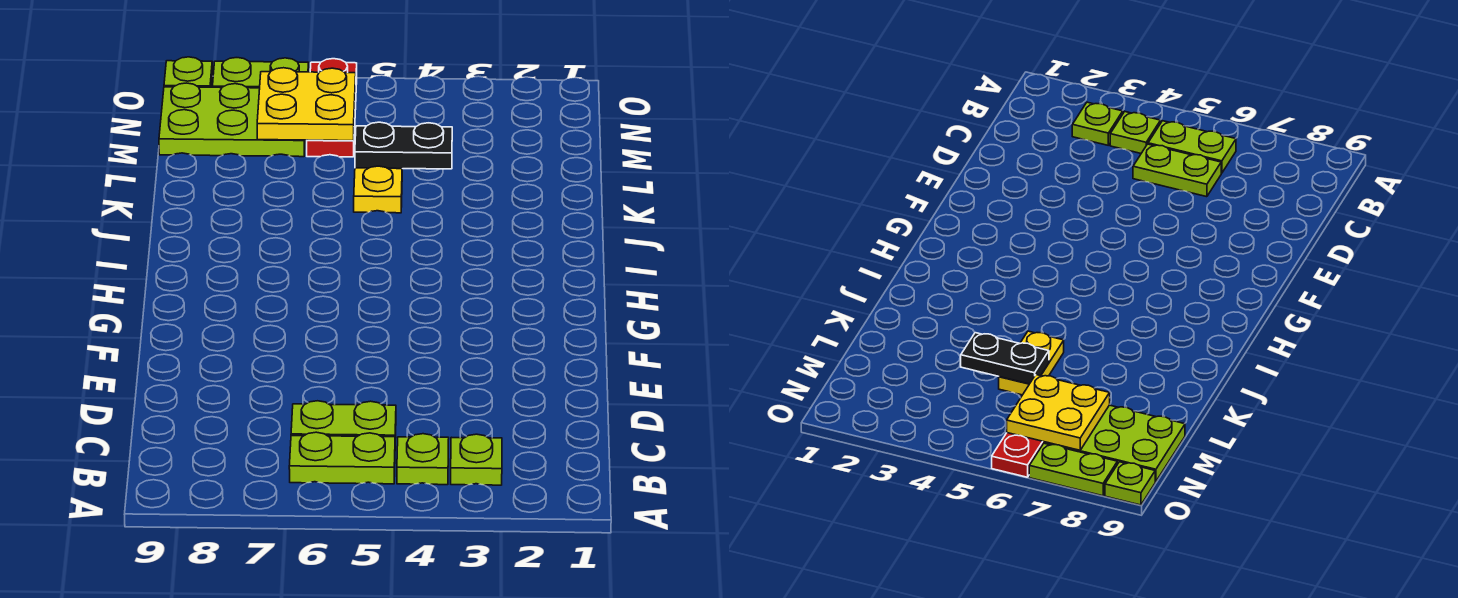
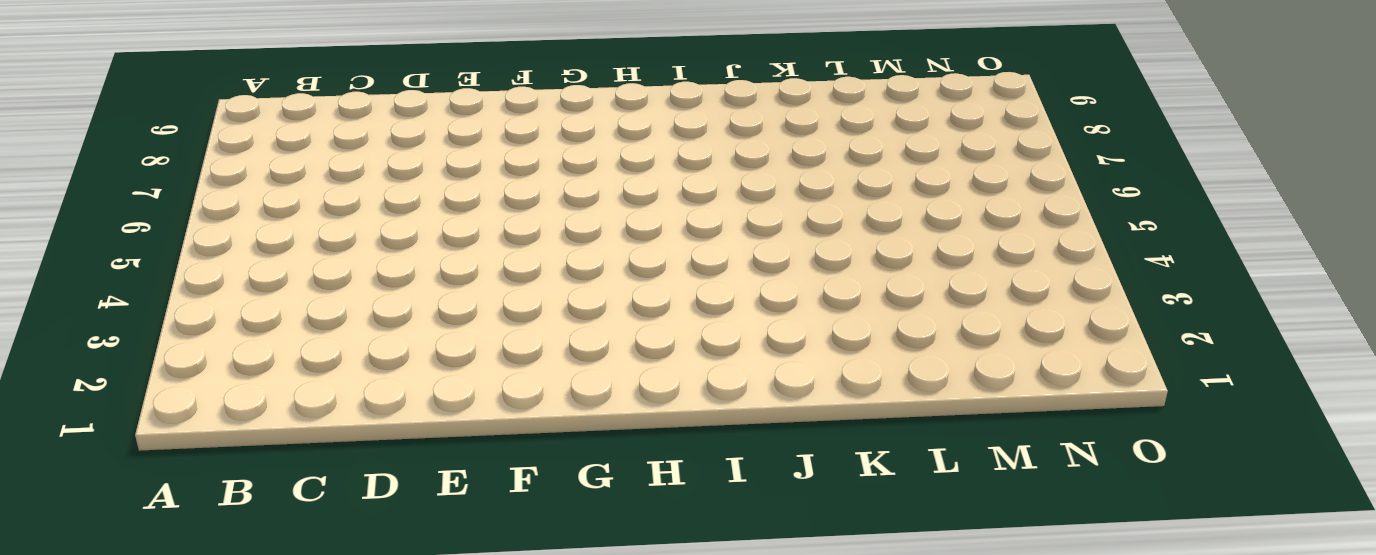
none -> lime 1x1 plate [451,434,502,485]
none -> lime 1x1 plate [397,434,449,485]

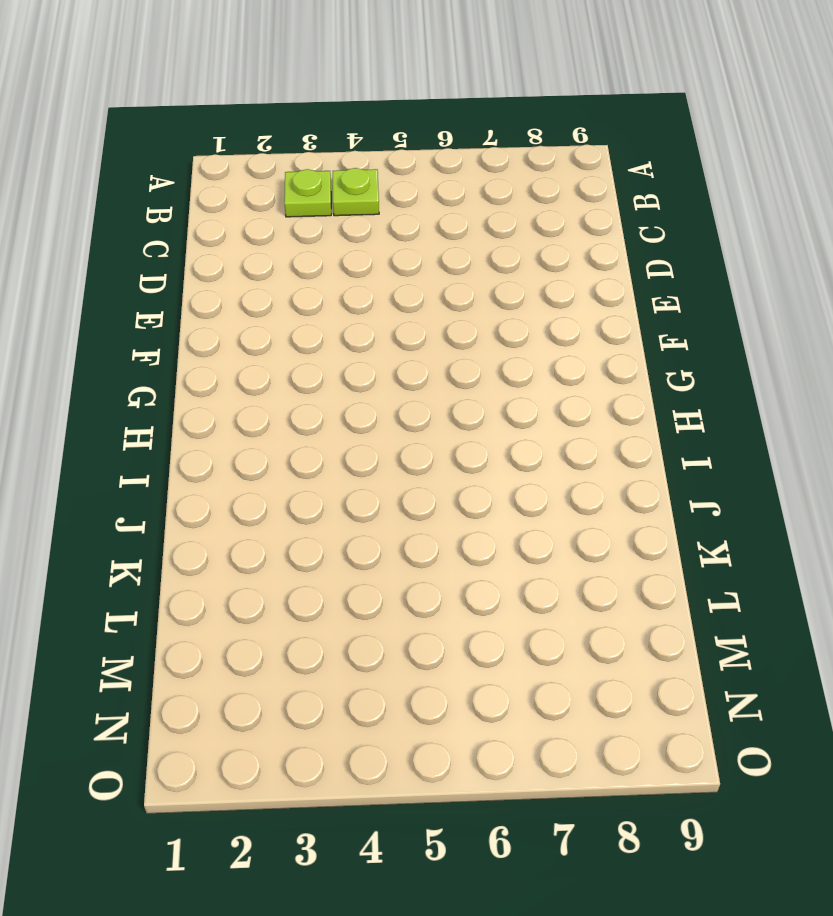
none -> lime 1x2 plate [289,432,395,484]
none -> lime 1x2 plate [291,401,396,438]

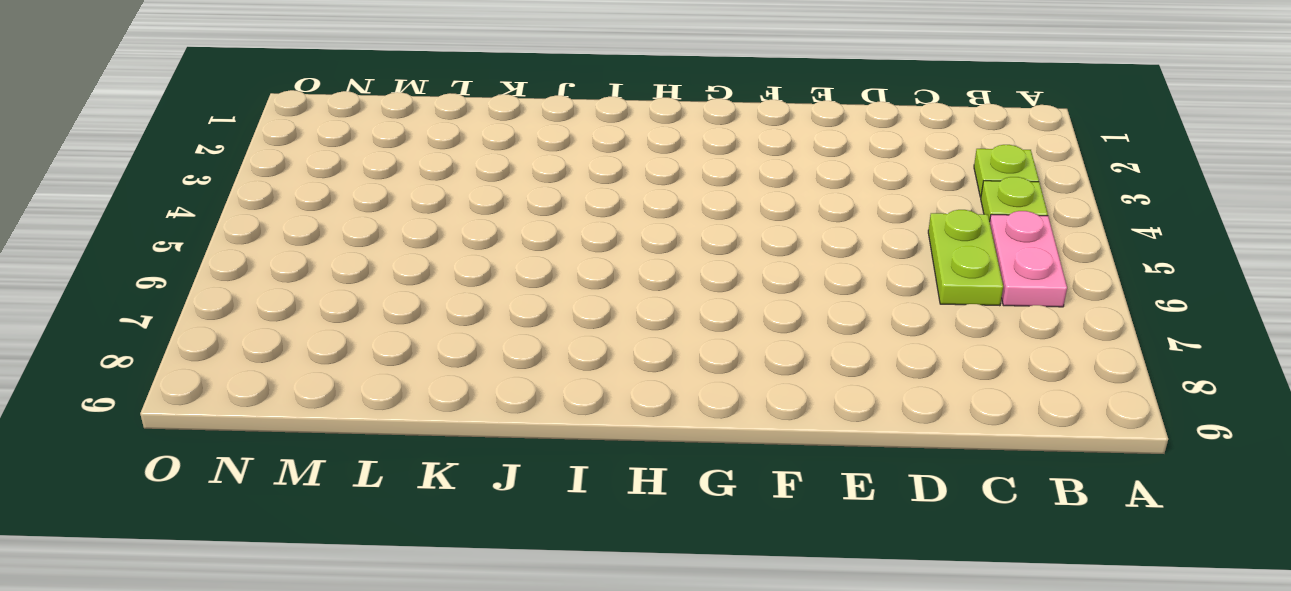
pink 1x2 plate [990,211,1067,307] -> lime 1x2 plate [289,432,395,484]
none -> yellow 1x2 plate [354,166,402,213]
none -> red 1x3 plate [307,59,357,157]

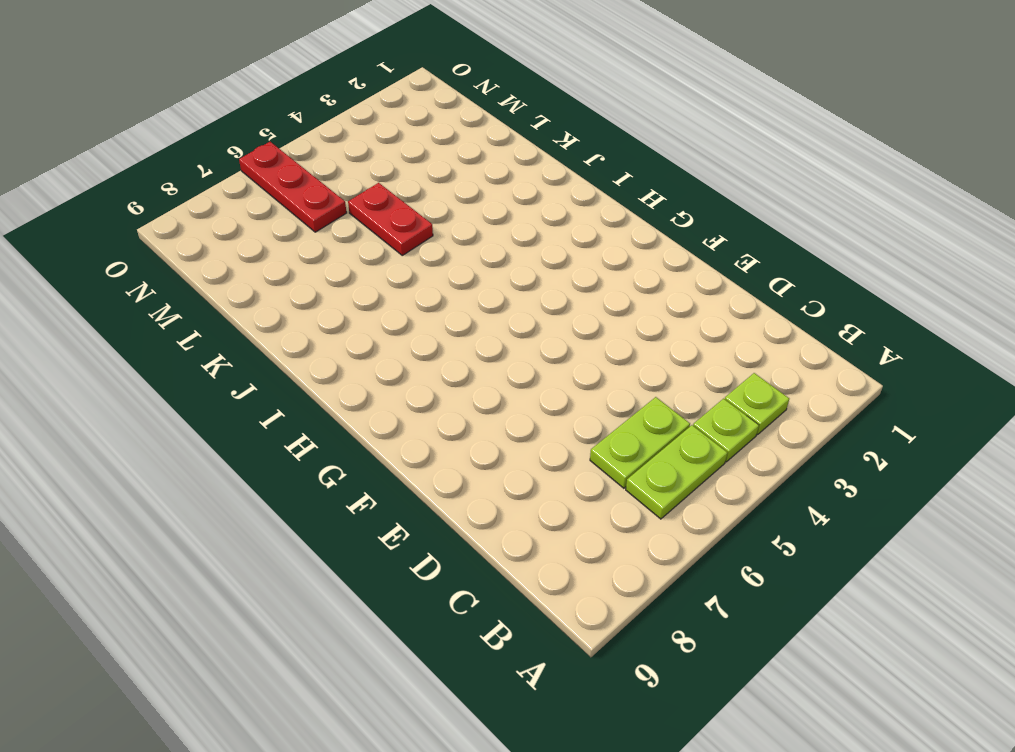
red 1x2 plate [348,183,433,255] -> yellow 1x2 plate [354,166,402,213]
none -> lime 2x3 plate [159,83,305,157]
none -> lime 1x2 plate [213,58,309,88]

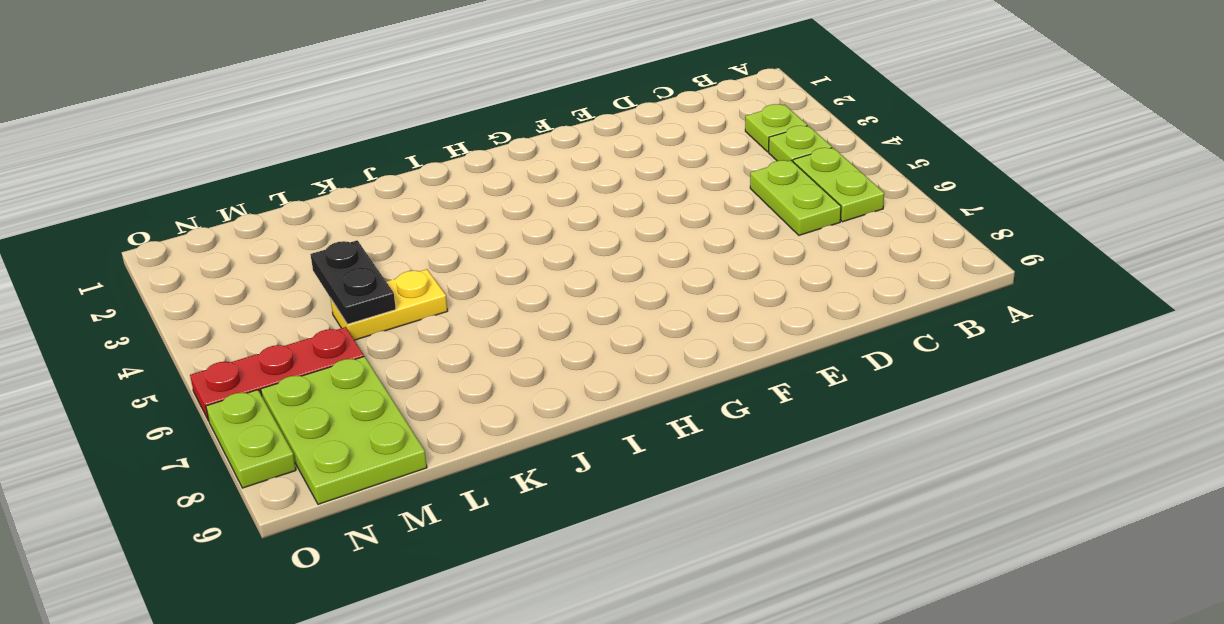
none -> lime 1x1 plate [164,57,213,87]
none -> yellow 2x2 plate [257,68,356,141]

